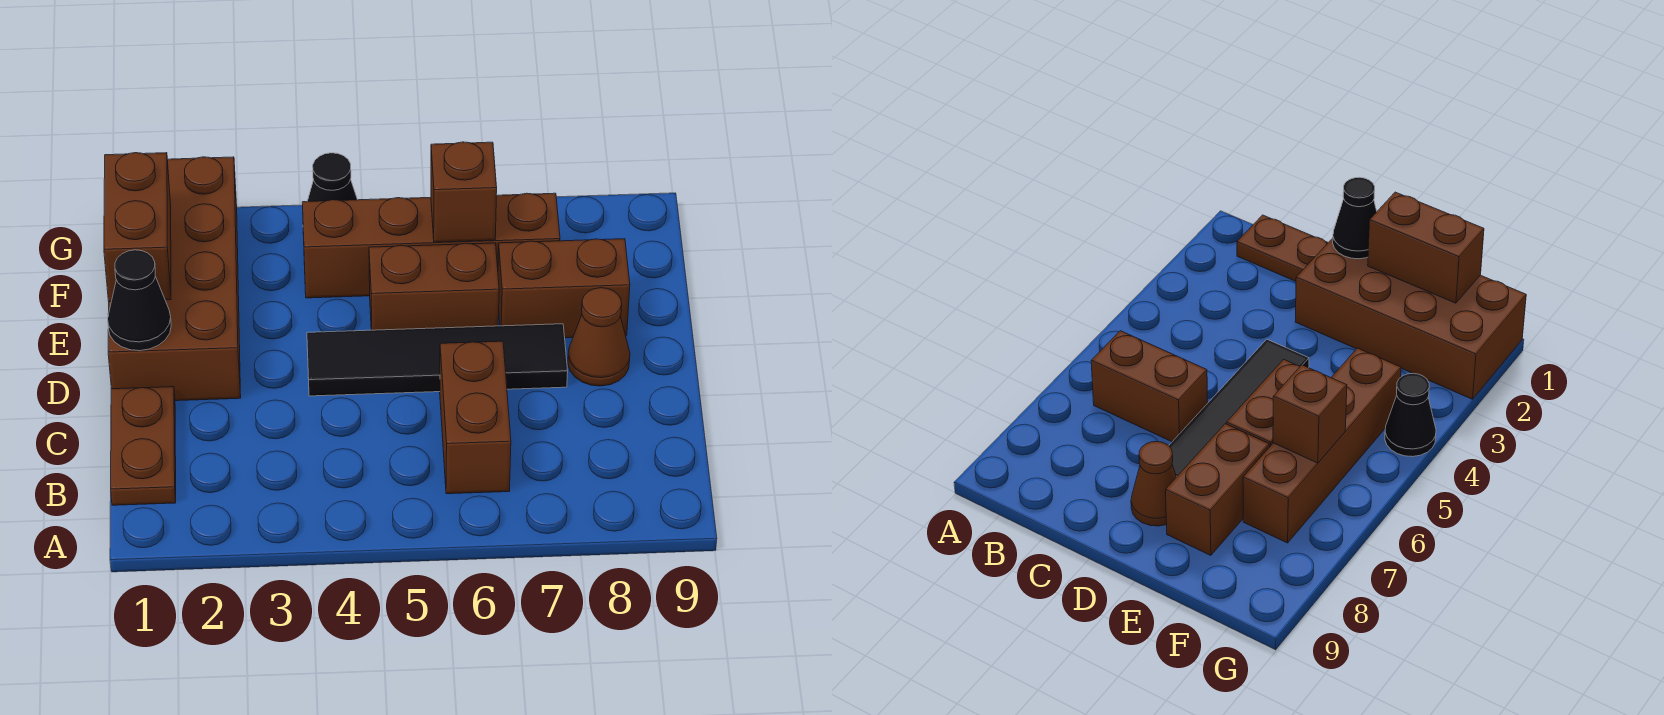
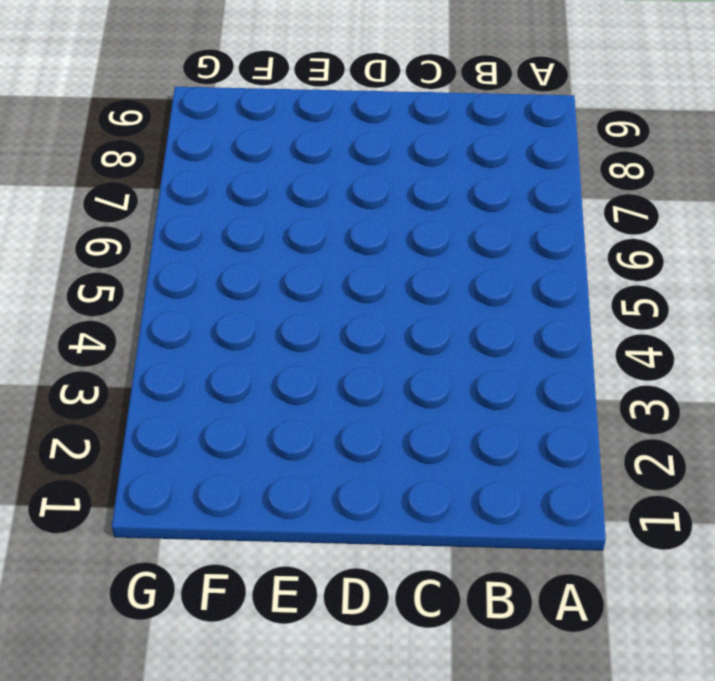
none -> brown 1x2 plate [111,387,176,505]
none -> brown 1x2 brick [440,341,511,494]
none -> brown 2x4 brick [108,157,241,401]

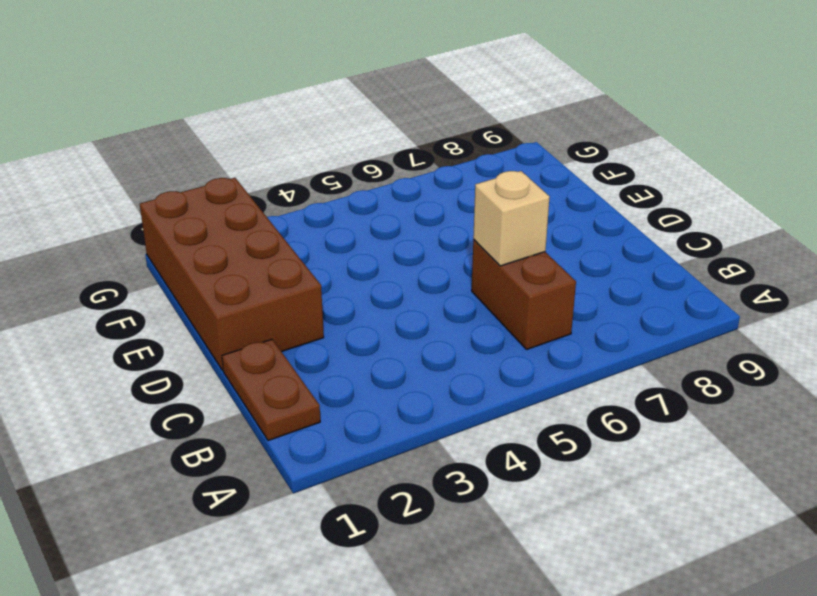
tan 1x1 brick [473,171,550,266] -> none
none -> black 1x4 tile [307,324,568,396]
none -> brown 1x1 cone [568,288,630,386]
none -> brown 1x2 brick [369,243,499,330]

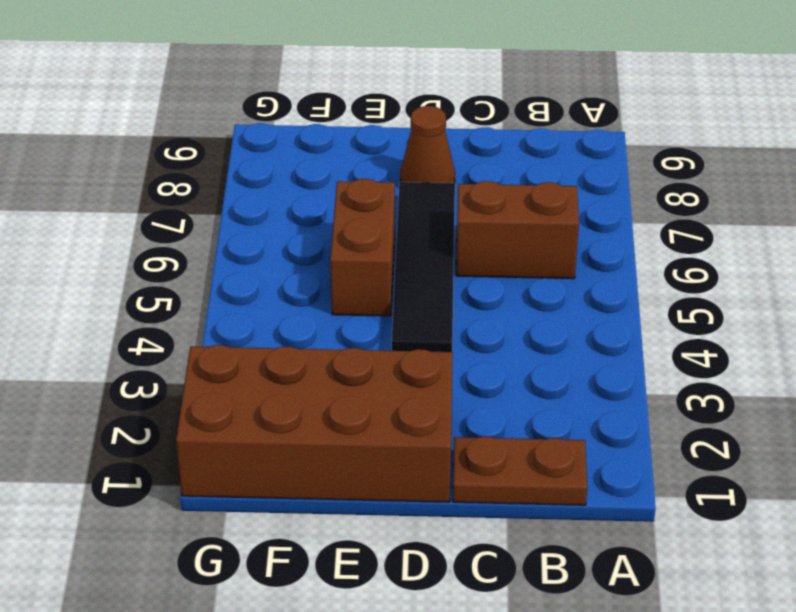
none -> brown 1x2 brick [498,239,630,338]
none -> brown 1x4 brick [302,193,560,298]
none -> black 1x1 cone [308,153,357,201]

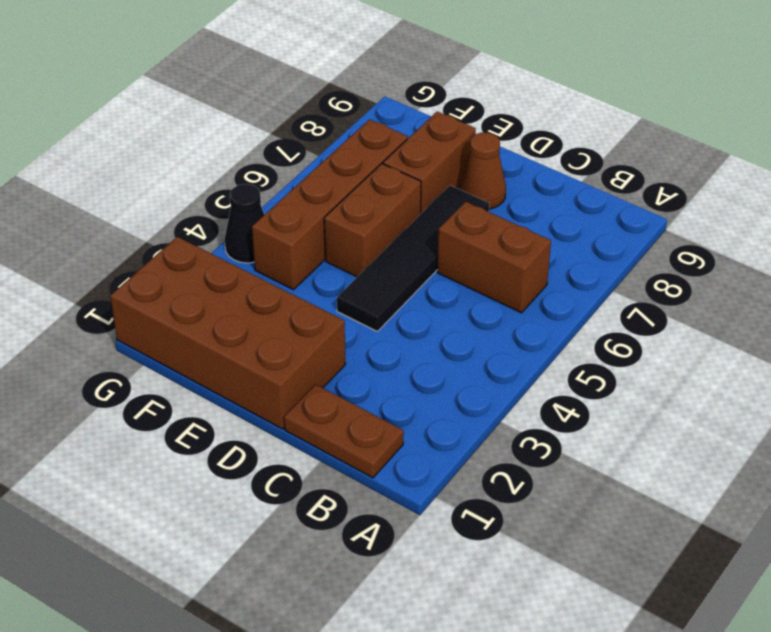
none -> black 1x1 cone [108,250,171,351]
none -> brown 1x2 brick [104,153,171,302]
none -> brown 1x1 brick [431,142,497,242]

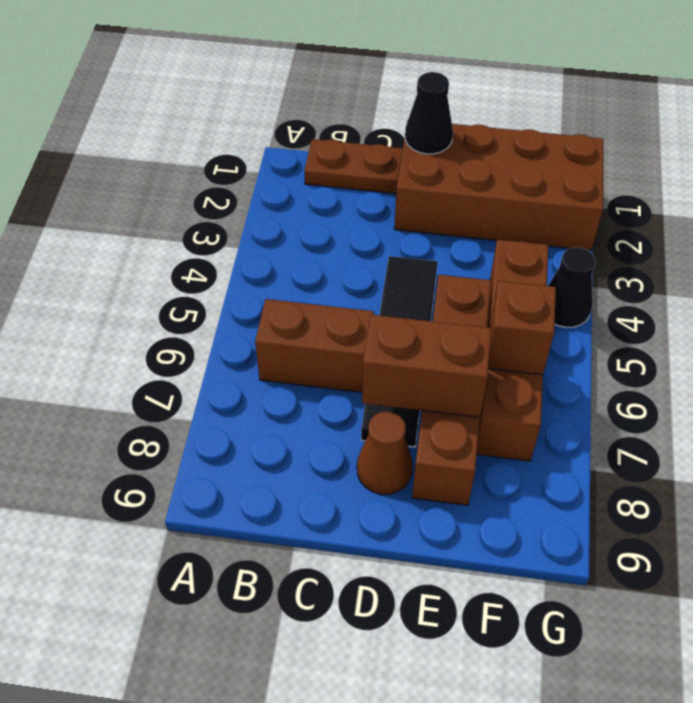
brown 1x2 brick [362,315,491,417] -> brown 1x2 brick moved to [104,153,171,302]

